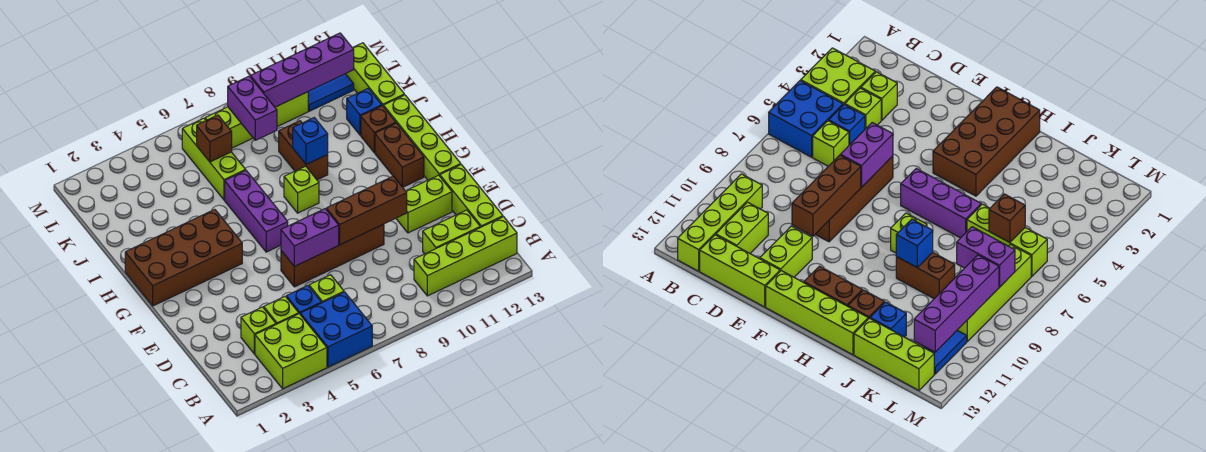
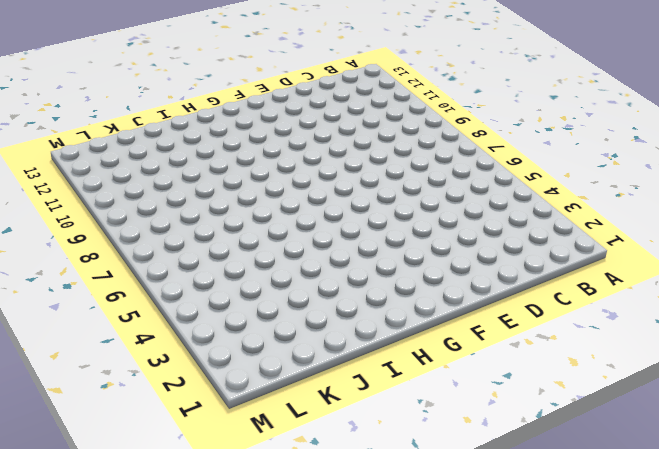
none -> lime 2x2 brick [255,314,327,389]
none -> blue 2x2 brick [300,292,372,367]
none -> lime 1x4 brick [414,217,517,296]

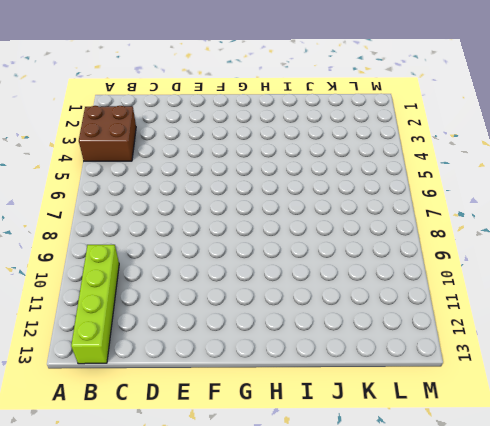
brown 2x2 brick [79,106,136,161] -> lime 2x2 brick [255,314,327,389]
none -> blue 2x2 brick [300,292,372,367]
none -> lime 1x1 brick [241,307,276,354]
none -> lime 1x1 brick [264,296,299,324]

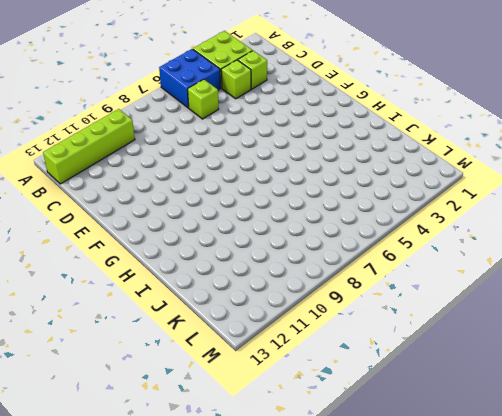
none -> blue 1x1 brick [286,286,321,314]
none -> lime 1x2 brick [423,210,480,254]
none -> lime 1x3 brick [440,165,503,227]

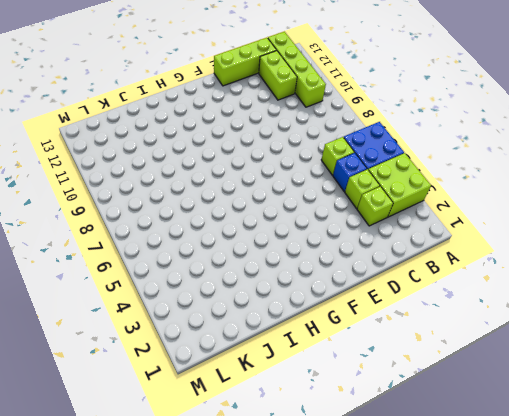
none -> brown 1x4 brick [281,224,384,287]
none -> lime 1x2 brick [396,175,452,233]
none -> lime 1x4 brick [384,95,461,180]

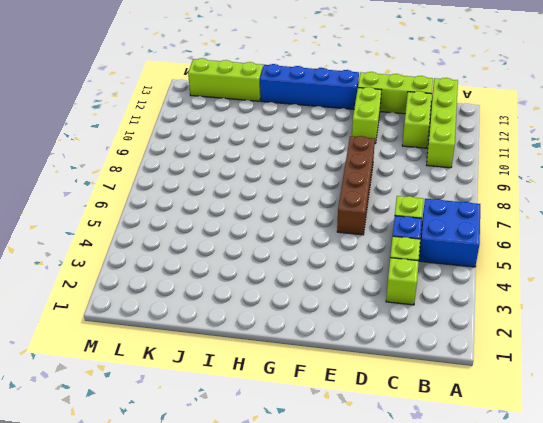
blue 1x4 brick [260,64,359,109] -> lime 1x4 brick [384,95,461,180]
none -> lime 2x2 brick [255,314,327,389]
none -> brown 2x4 brick [125,209,242,306]
none -> purple 1x3 brick [225,171,288,252]

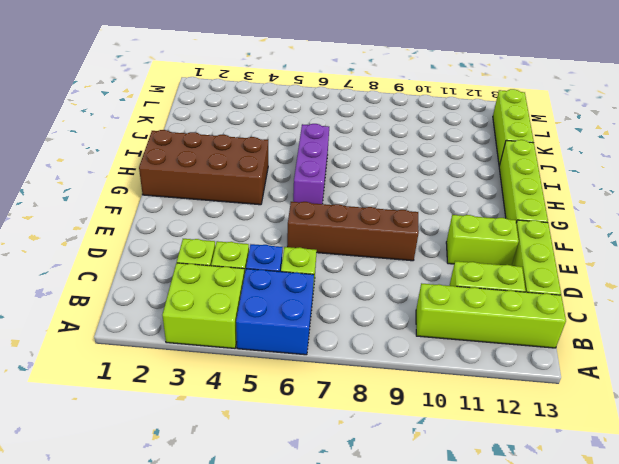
none -> brown 1x2 brick [375,123,424,187]
none -> lime 1x1 brick [284,166,319,213]
none -> brown 1x2 brick [279,121,328,180]

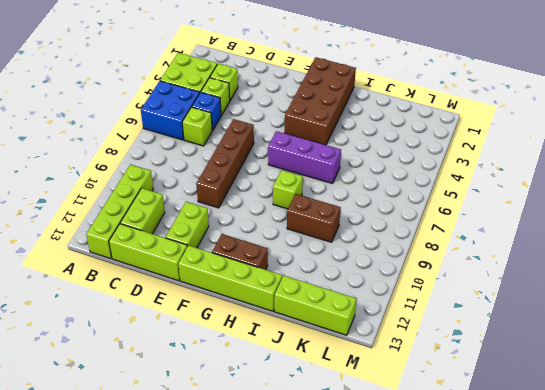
none -> brown 1x1 brick [361,106,396,153]
none -> lime 1x3 brick [182,118,246,200]
none -> blue 1x1 brick [347,88,382,135]

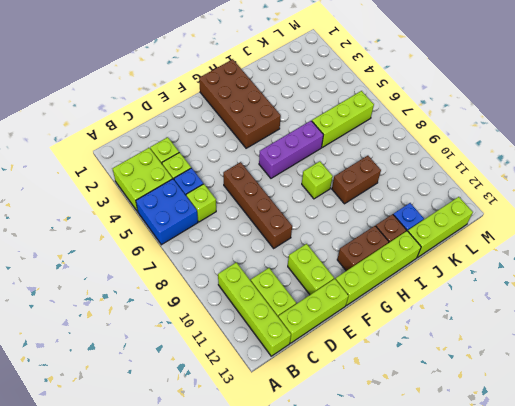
none -> lime 1x4 brick [205,92,308,148]
none -> blue 1x2 tile [308,74,354,111]
none -> purple 1x2 brick [281,209,339,266]

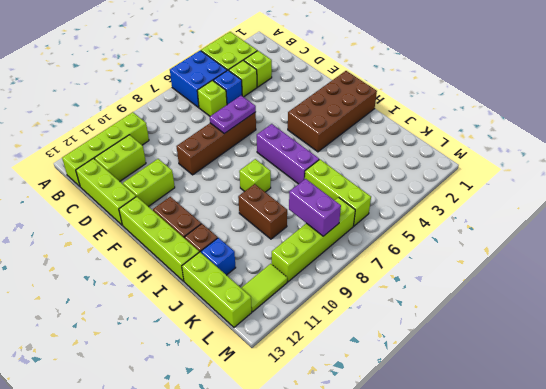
purple 1x2 plate [210,96,256,134] -> purple 1x2 brick [281,209,339,266]
lime 1x2 tile [241,264,287,312] -> blue 1x2 tile [308,74,354,111]
none -> brown 1x3 brick [326,176,407,245]
none -> blue 1x1 brick [293,118,328,164]
none -> brown 1x1 brick [197,115,232,162]

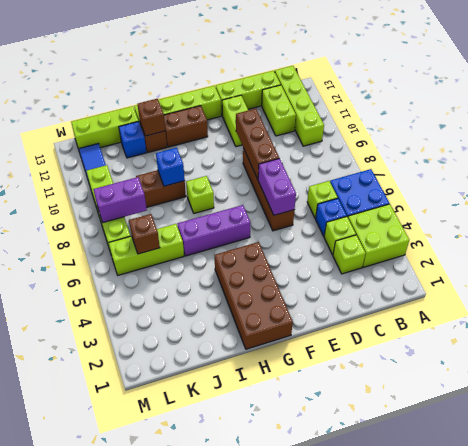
brown 1x1 brick [138,99,165,136] -> none
none -> purple 1x4 brick [251,33,354,107]

